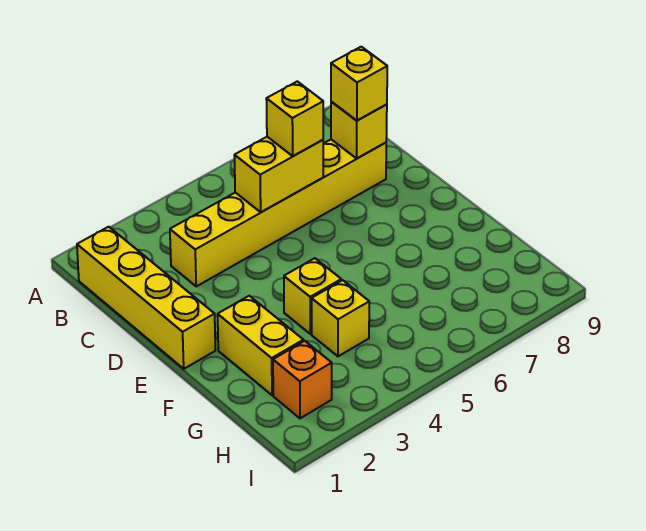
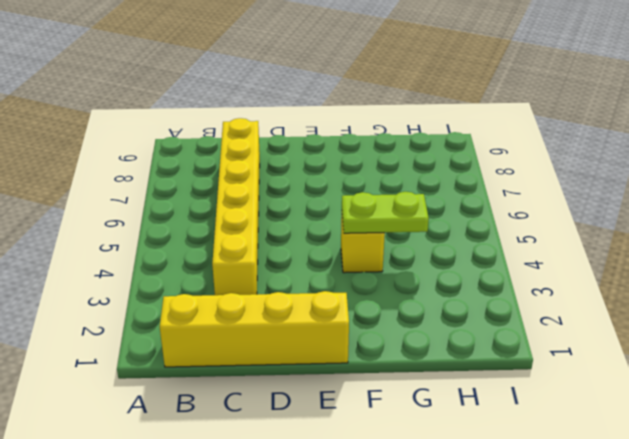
lime 1x2 plate [342,192,429,233] -> none
none -> yellow 1x2 brick [218,296,303,395]
none -> yellow 1x1 brick [312,280,369,356]

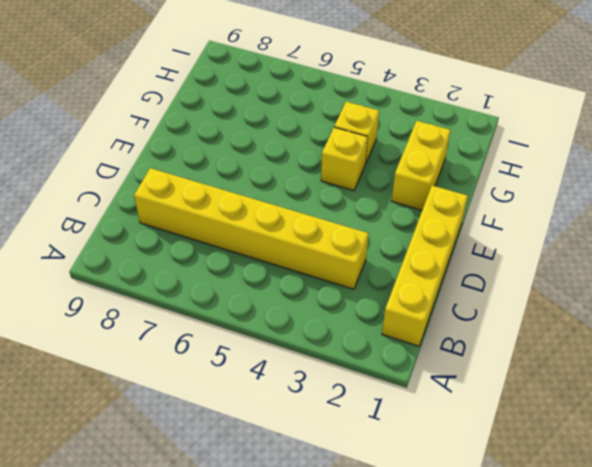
none -> orange 1x1 brick [273,341,332,418]
none -> yellow 1x2 brick [234,137,323,212]

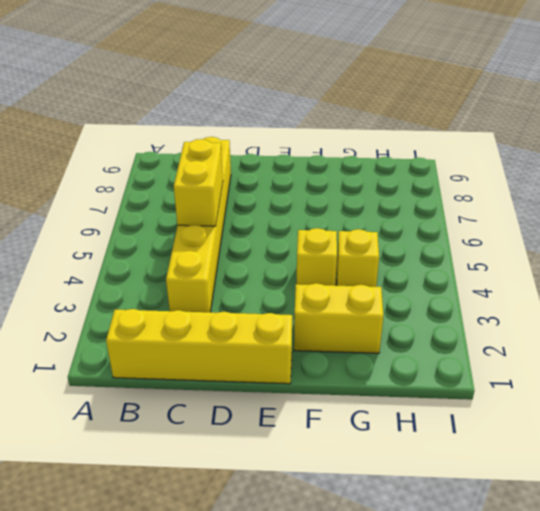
none -> orange 1x1 brick [273,341,332,418]
none -> yellow 1x1 brick [331,102,387,158]

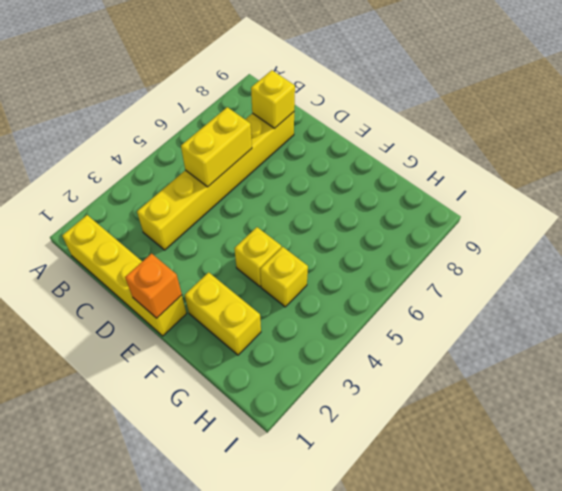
orange 1x1 brick [125,254,182,318] -> orange 1x1 brick moved to [273,341,332,418]
none -> yellow 1x1 brick [266,81,323,156]
none -> yellow 1x1 brick [331,47,387,121]

